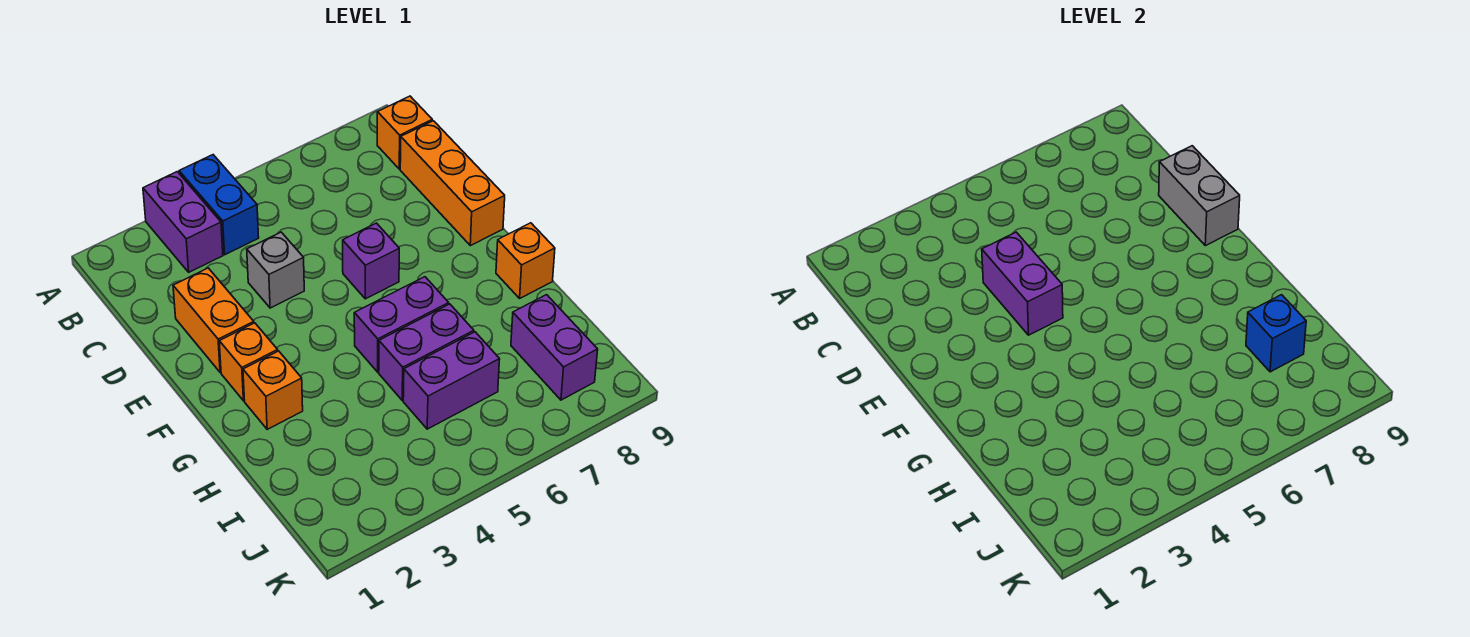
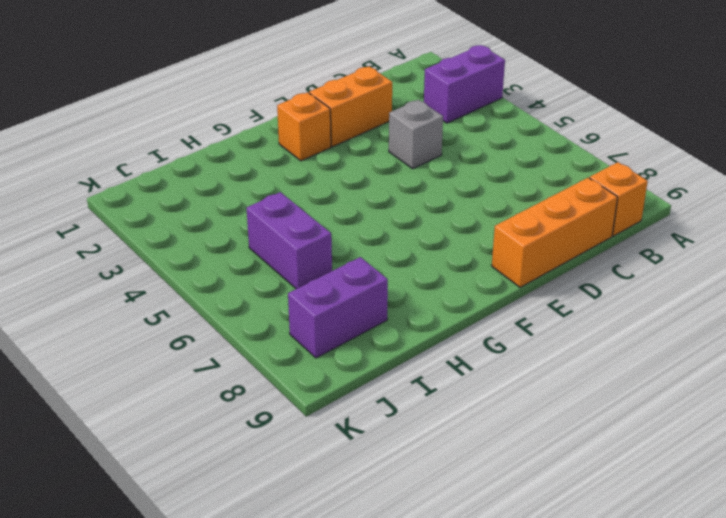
none -> blue 1x2 brick [179,155,259,255]
none -> purple 1x1 brick [343,223,399,299]
none -> orange 1x1 brick [243,351,303,429]

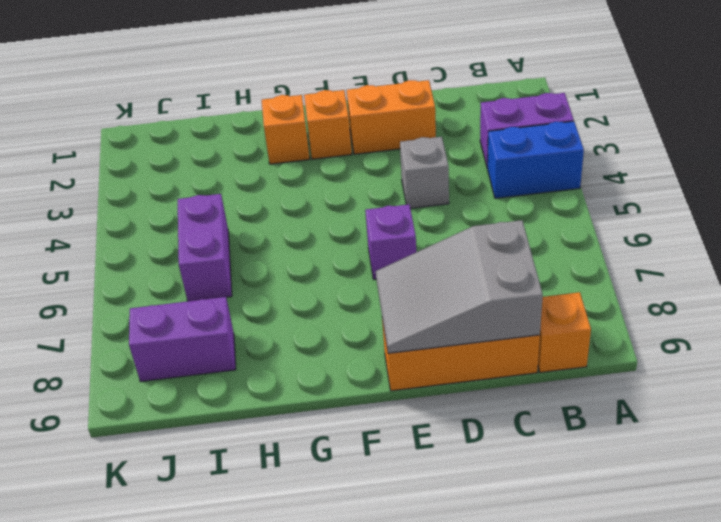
grey 2x3 slope [376,220,543,353] -> grey 1x2 brick [1159,146,1240,246]
none -> purple 1x2 brick [354,277,449,372]
none -> orange 1x1 brick [496,223,555,298]
none -> purple 1x2 brick [379,304,474,400]

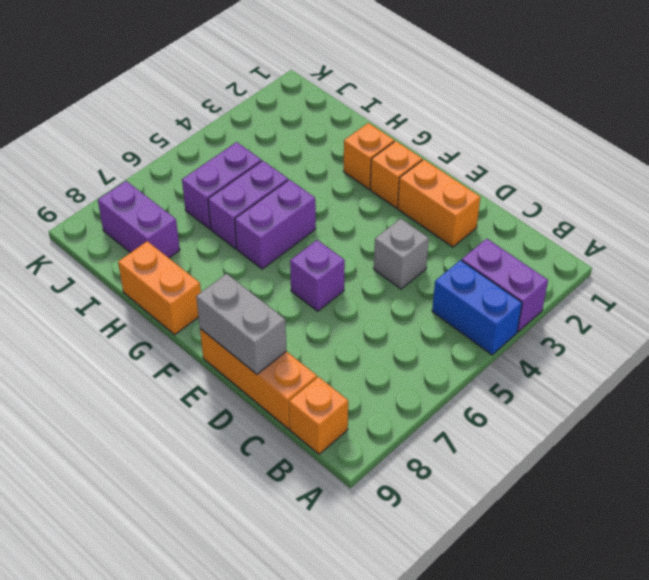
orange 1x2 brick [118,241,201,335] -> orange 1x1 brick [496,223,555,298]
none -> purple 1x2 brick [982,232,1063,335]
none -> blue 1x1 brick [1246,295,1306,372]

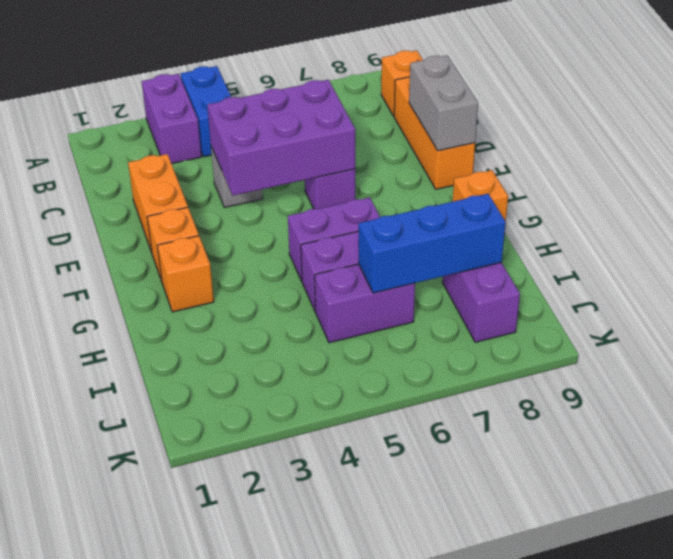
purple 2x3 brick [207,80,355,196] -> purple 1x2 brick [982,232,1063,335]
blue 1x3 brick [359,194,506,293] -> blue 1x1 brick [1246,295,1306,372]

